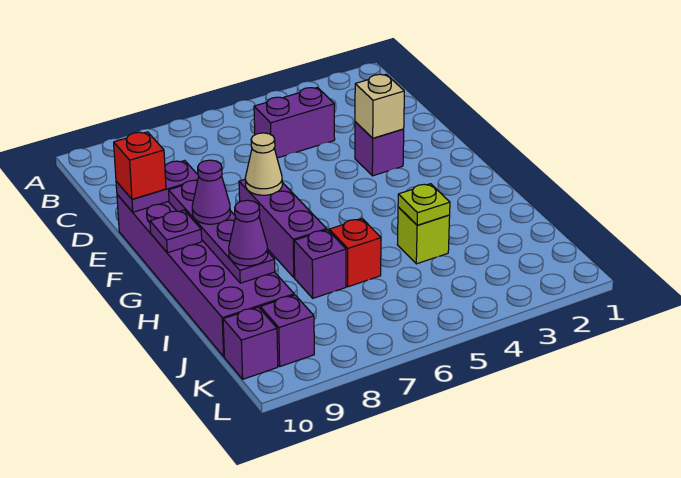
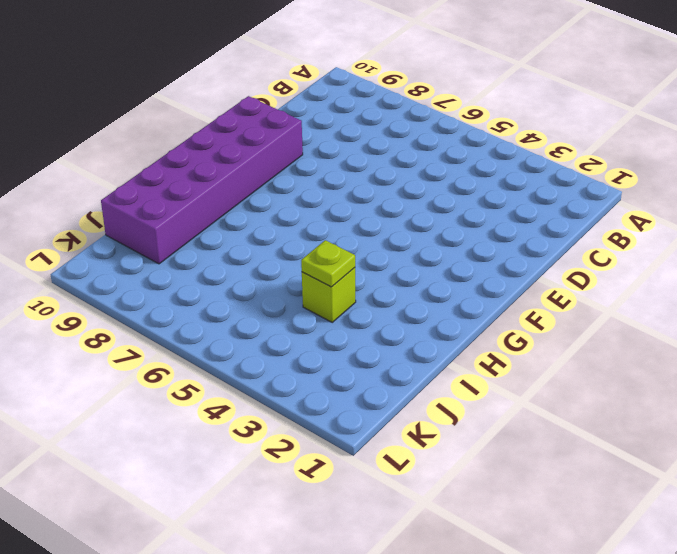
none -> purple 1x2 brick [254,87,335,158]
none -> purple 1x1 brick [355,122,404,176]
none -> purple 1x3 brick [239,179,327,277]

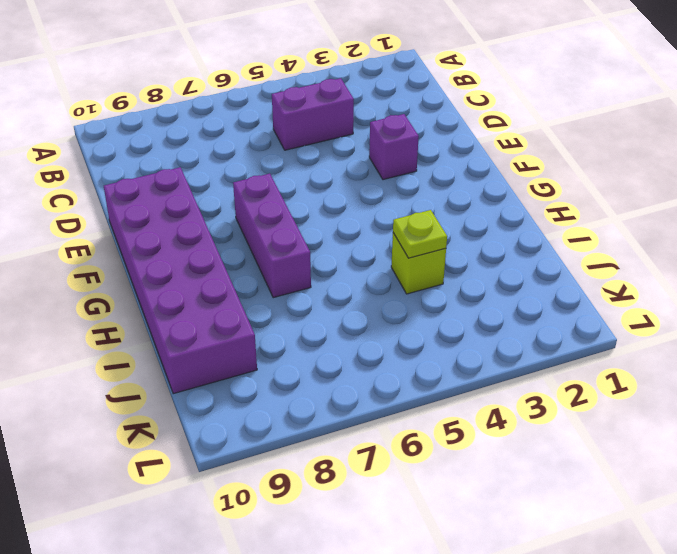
none -> red 1x1 brick [329,219,381,287]
none -> purple 1x1 brick [294,230,346,298]
none -> purple 1x1 brick [260,295,314,366]

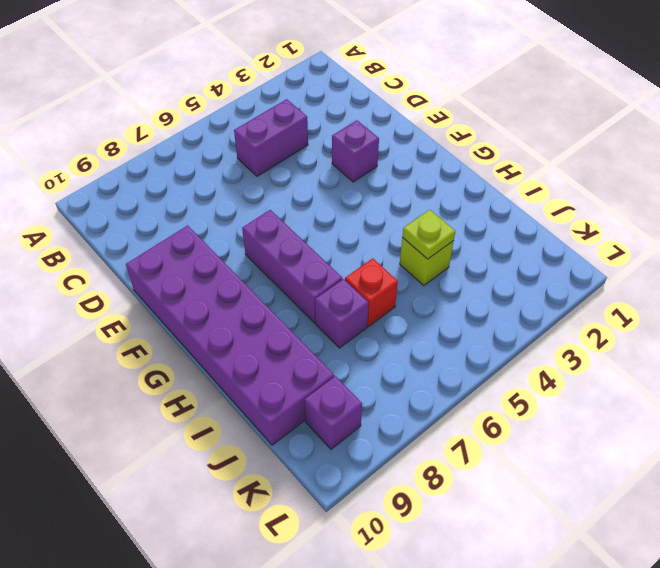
none -> purple 1x1 brick [223,307,278,379]
none -> tan 1x1 brick [355,74,404,138]
none -> purple 1x2 plate [116,161,199,212]

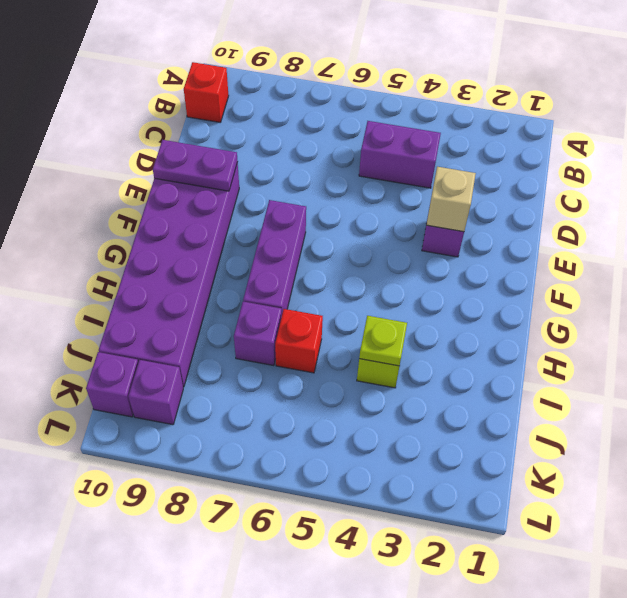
red 1x1 brick [184,62,229,122] -> red 1x1 brick moved to [114,132,166,199]
none -> tan 1x1 cone [245,133,282,195]
none -> purple 1x4 plate [169,180,275,283]
none -> purple 1x1 plate [150,210,202,253]

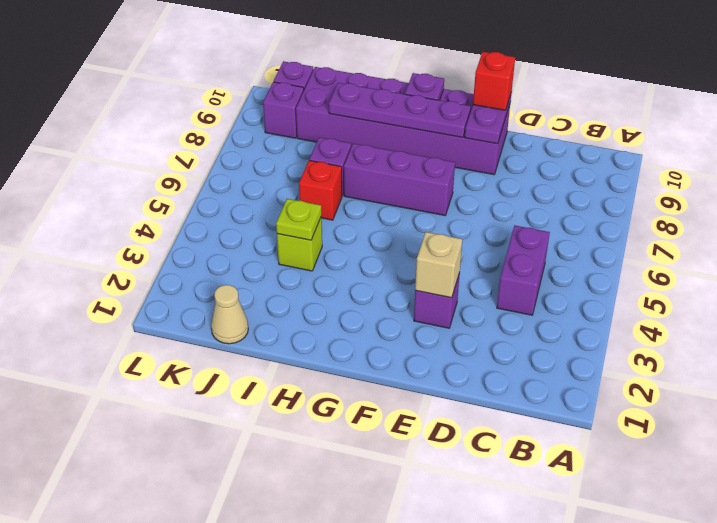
tan 1x1 cone [211,285,248,344] -> tan 1x1 cone moved to [245,133,282,195]
none -> purple 1x1 cone [192,160,230,224]
none -> purple 1x1 cone [229,200,268,266]

